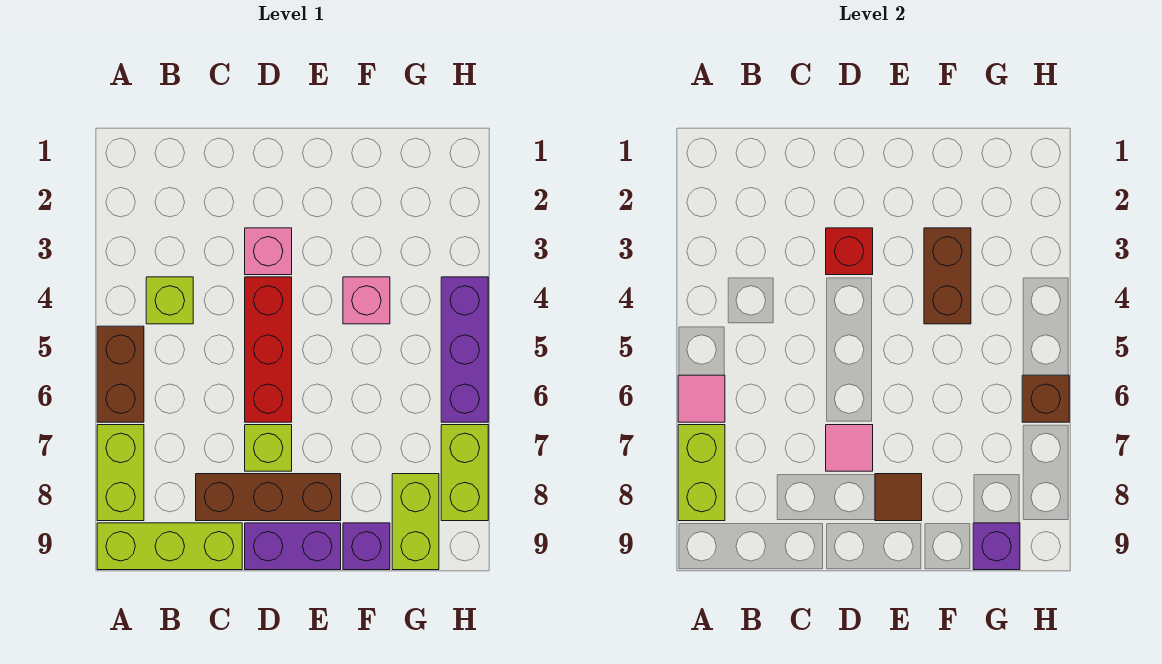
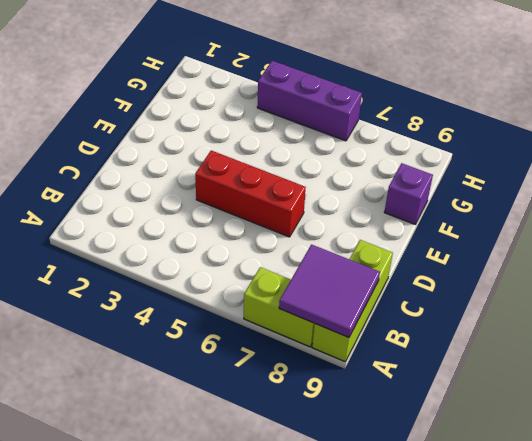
purple 2x2 tile [279,245,380,337] -> lime 1x2 brick [678,425,725,521]
none -> brown 1x2 brick [97,326,144,422]
none -> lime 1x1 brick [146,277,193,324]
none -> brown 1x3 brick [196,474,341,521]

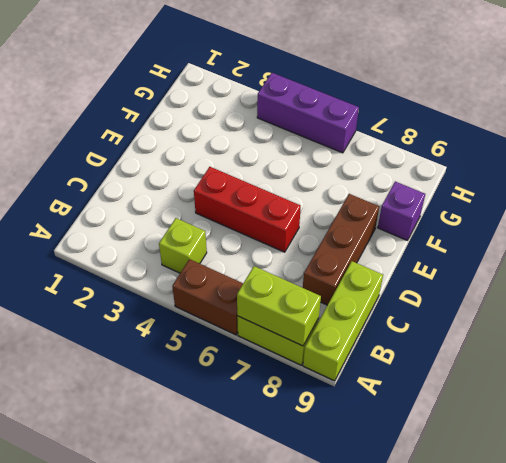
none -> pink 1x1 brick [245,228,292,275]
none -> lime 1x1 brick [245,425,292,471]
none -> purple 1x2 brick [245,523,341,570]

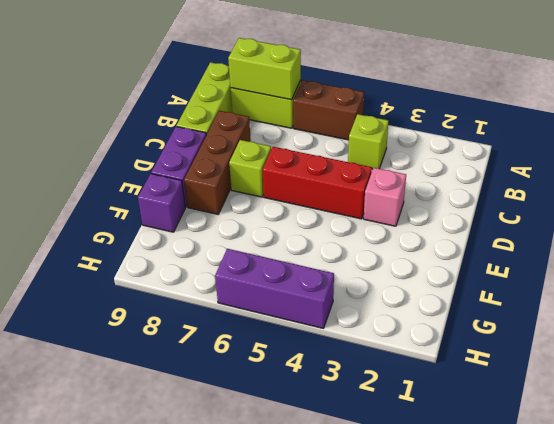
none -> pink 1x1 brick [343,277,390,324]
none -> lime 1x2 brick [392,474,439,570]
none -> lime 1x2 brick [441,425,488,521]

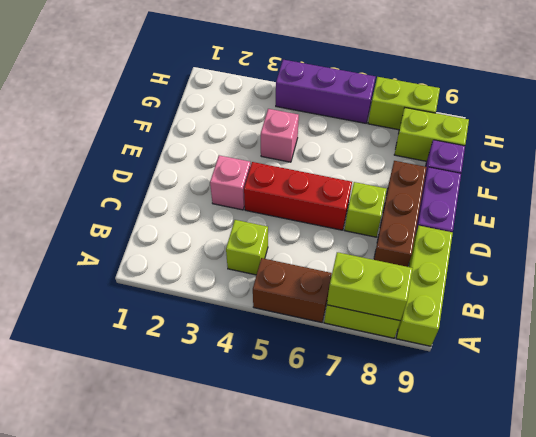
none -> pink 1x1 tile [678,375,725,422]
none -> red 1x1 brick [826,228,873,275]
none -> pink 1x1 tile [826,425,873,471]

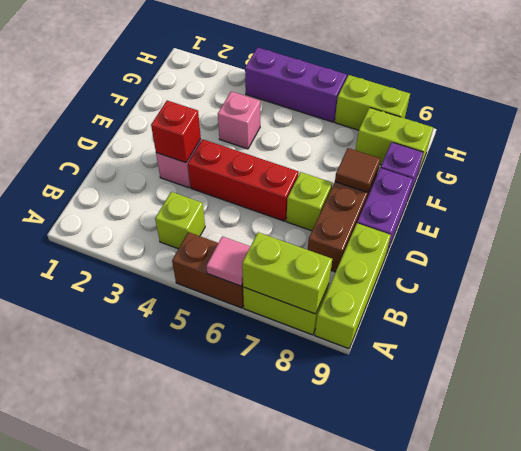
none -> pink 1x1 tile [826,425,873,471]
none -> brown 1x2 brick [924,228,971,324]
none -> purple 1x1 brick [973,523,1020,570]

